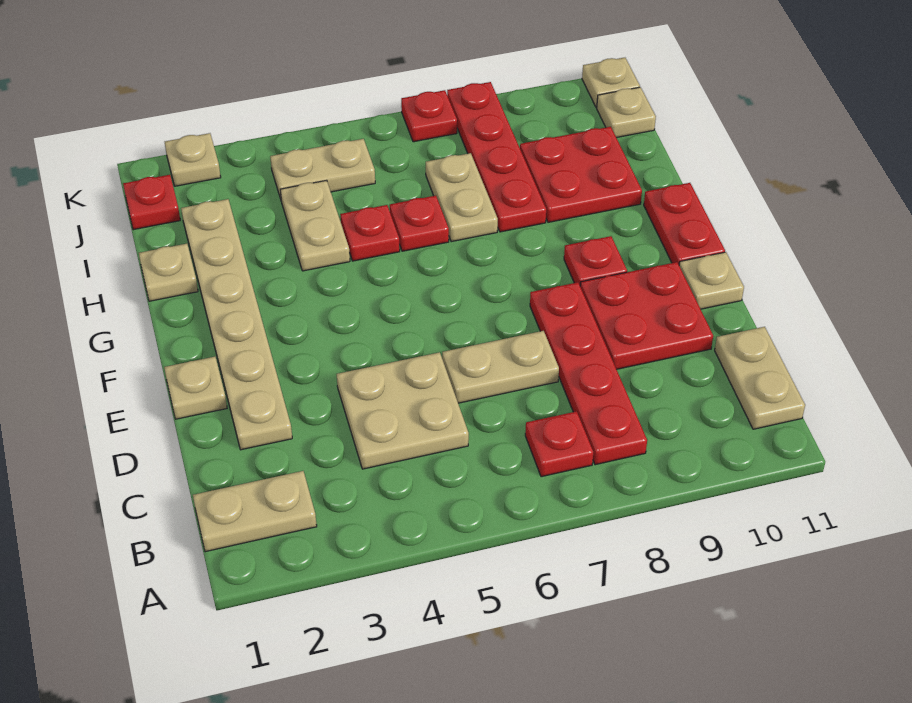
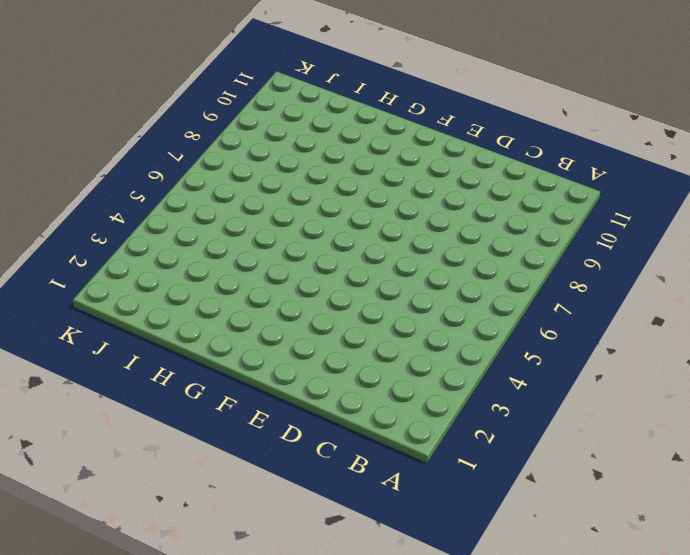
none -> tan 1x2 plate [193,471,317,552]
none -> red 1x1 plate [525,411,593,477]
none -> red 1x4 plate [530,282,647,465]

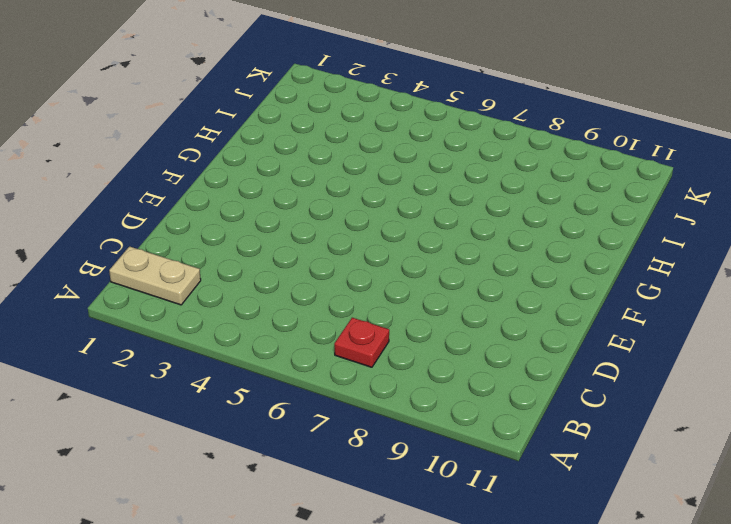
none -> red 1x4 plate [530,282,647,465]
none -> tan 1x2 plate [715,327,805,429]
none -> tan 2x2 plate [337,352,469,469]

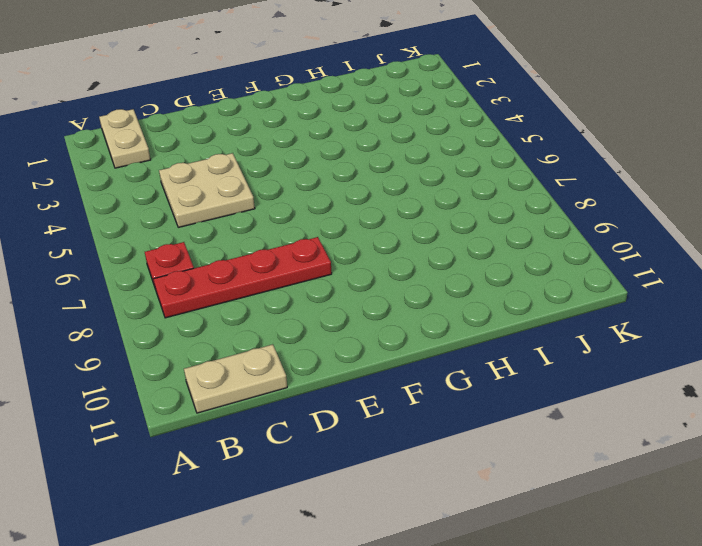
none -> tan 1x6 plate [181,199,292,450]
none -> tan 1x2 plate [442,331,559,403]
none -> red 2x2 plate [580,262,713,369]

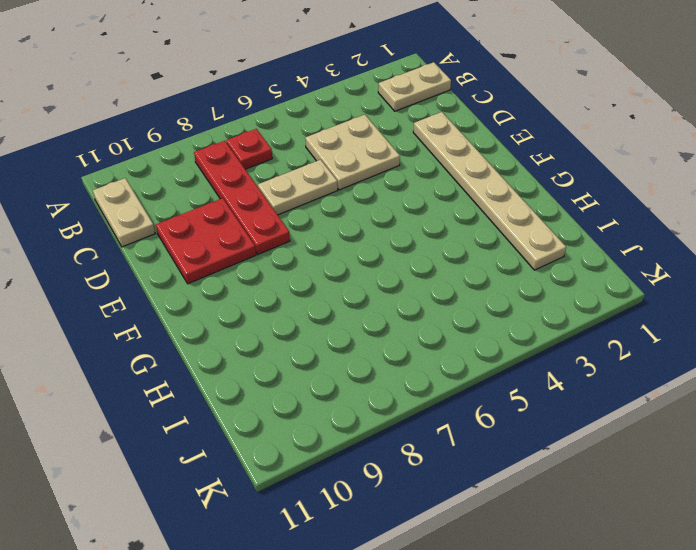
none -> tan 1x1 plate [164,357,227,419]
none -> tan 1x1 plate [679,252,744,309]
none -> red 1x1 plate [564,236,627,285]

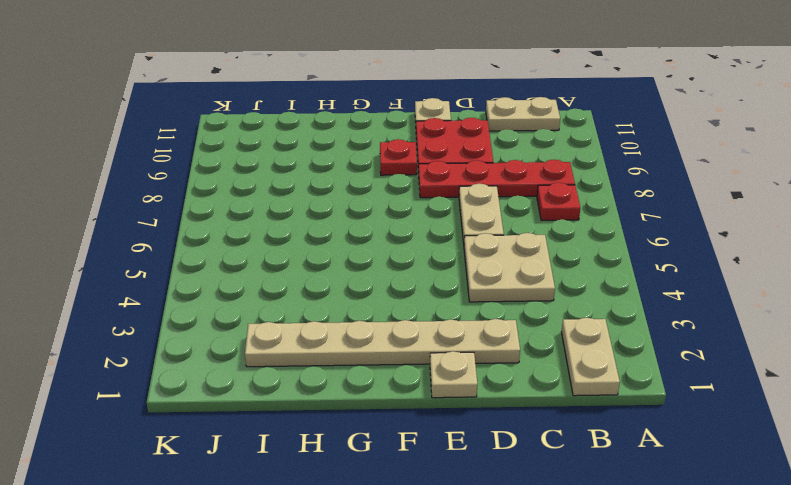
none -> red 1x2 plate [644,183,725,264]
none -> tan 1x1 plate [139,244,198,301]
none -> tan 1x2 plate [280,180,350,271]

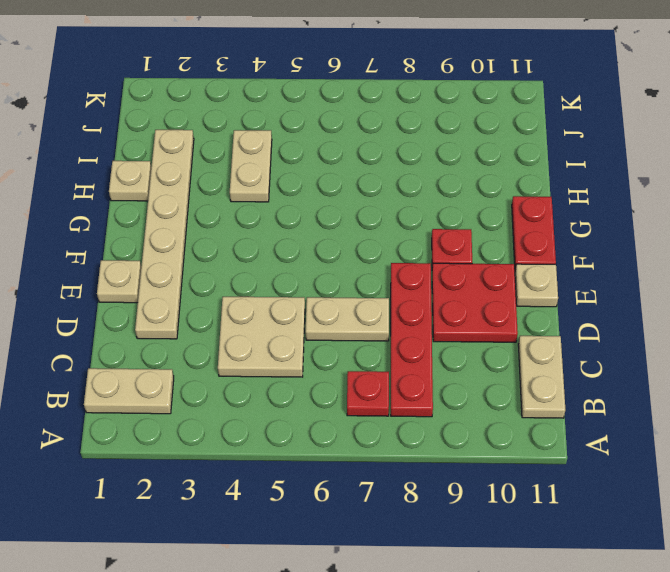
none -> red 1x1 plate [340,205,400,261]
none -> red 1x1 plate [390,196,449,251]
none -> tan 1x2 plate [426,153,498,242]

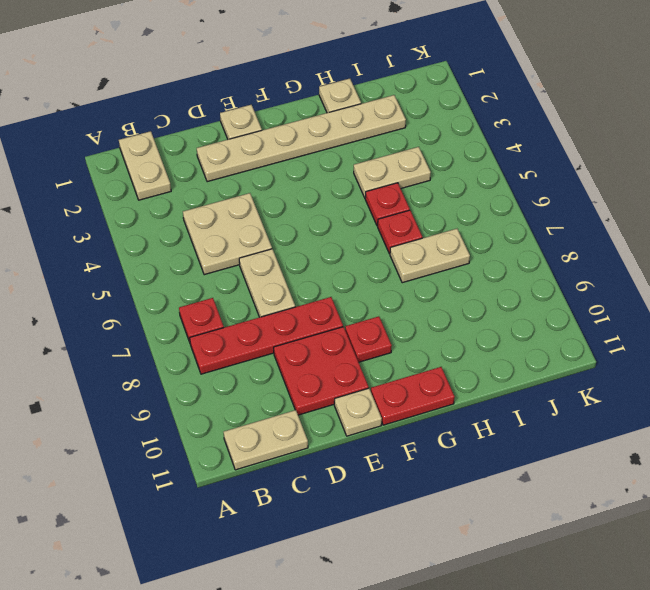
none -> red 1x4 plate [447,82,546,232]
none -> red 2x2 plate [520,127,642,222]
none -> red 1x1 plate [123,175,180,230]

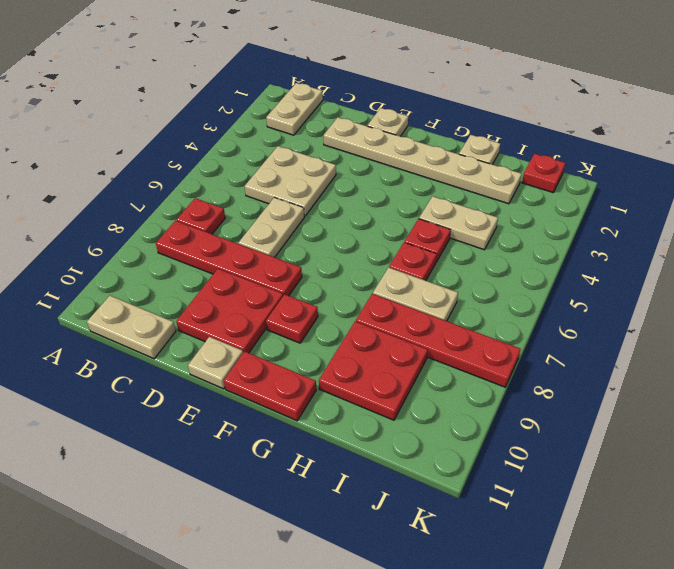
none -> tan 1x2 plate [270,139,375,199]
none -> tan 1x1 plate [597,87,656,138]
none -> tan 1x1 plate [165,133,221,186]

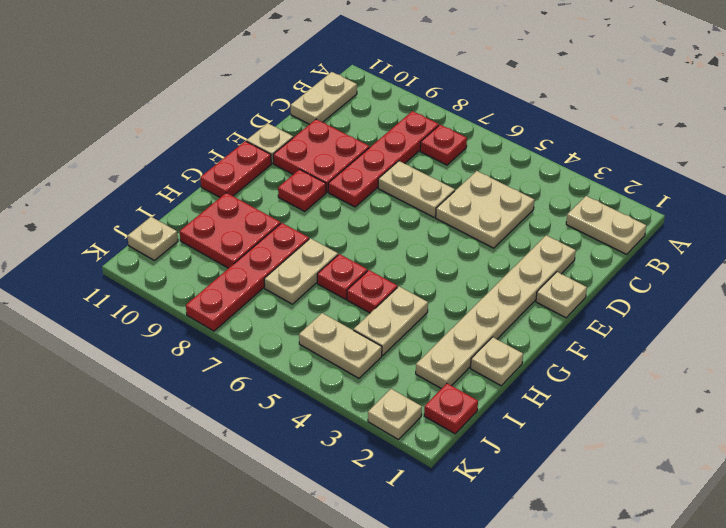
none -> red 1x1 plate [401,90,457,142]
none -> tan 1x1 plate [582,58,640,108]

